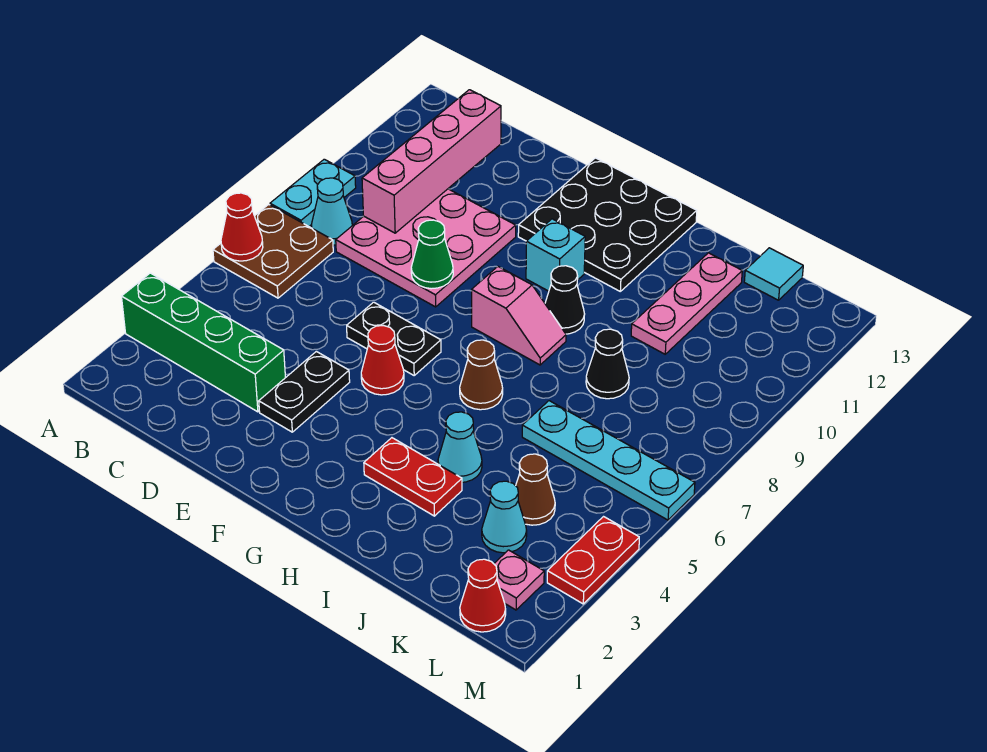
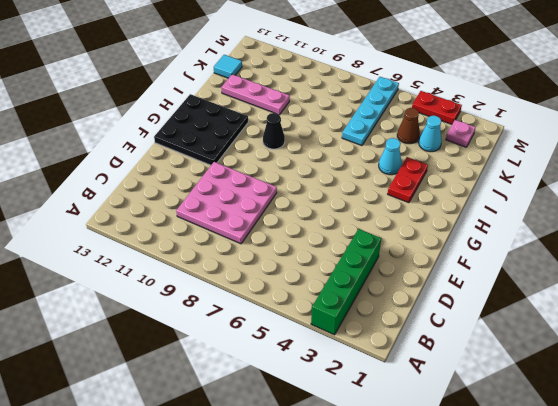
none -> brown 2x2 plate [213,204,333,298]
none -> cyan 1x2 plate [270,159,356,226]
none -> cyan 1x1 cone [311,178,352,245]

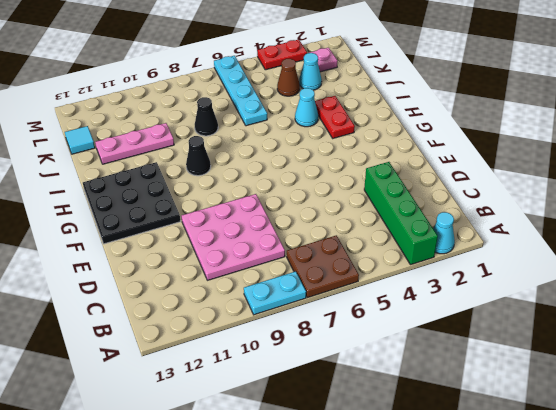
cyan 1x1 cone [433,212,455,254] -> cyan 1x1 cone moved to [311,178,352,245]
none -> black 1x2 plate [259,351,350,432]
none -> black 1x2 plate [347,302,441,375]
none -> red 1x1 cone [361,326,404,395]

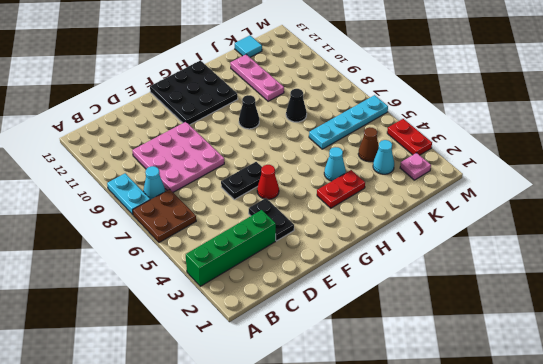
none -> pink 1x2 slope [472,267,566,365]
none -> cyan 1x1 brick [526,219,585,291]
none -> brown 1x1 cone [460,340,503,410]

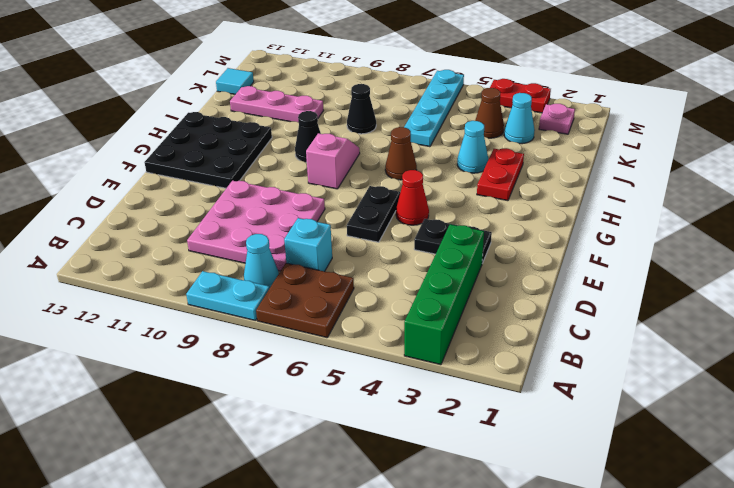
cyan 1x1 brick [284,218,332,272] -> cyan 1x1 brick moved to [526,219,585,291]
none -> red 1x1 cone [460,559,506,632]
none -> red 1x1 cone [221,193,263,261]
none -> pink 1x4 brick [362,90,501,233]

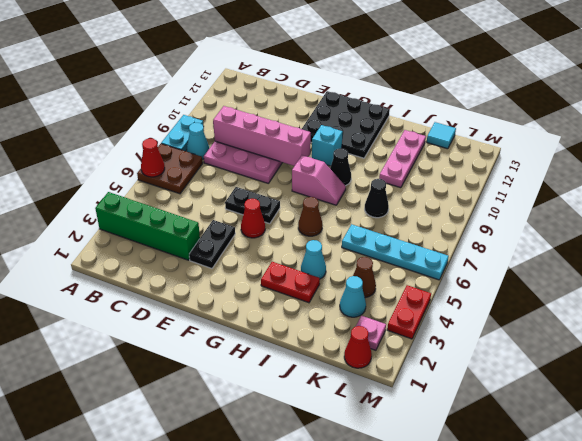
pink 1x4 brick [213,106,311,166] -> pink 1x4 brick turned to [362,90,501,233]
none -> green 1x1 cone [411,220,453,289]

